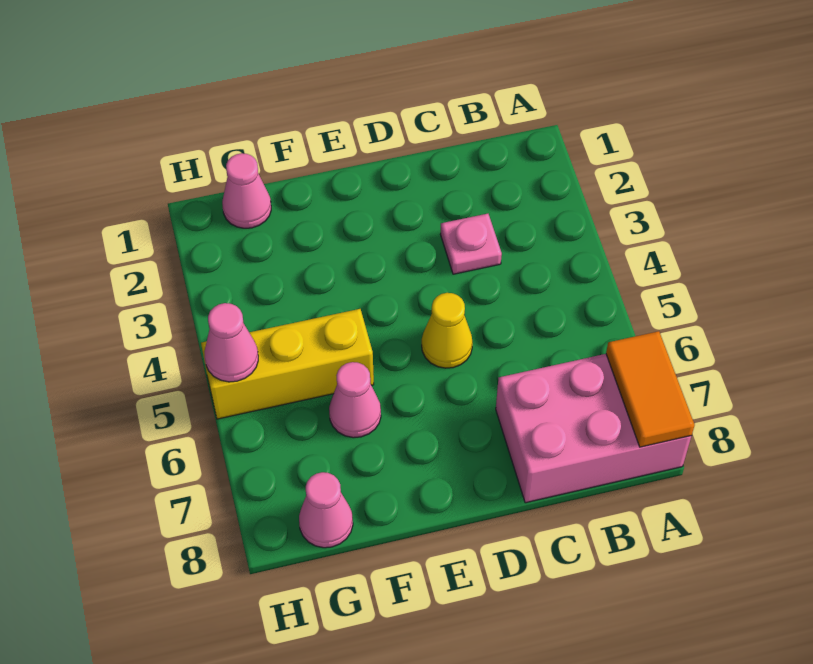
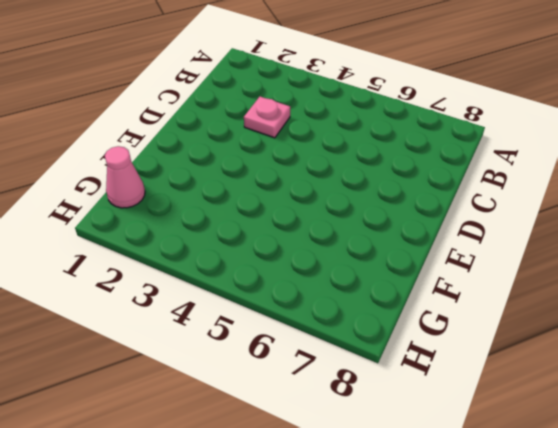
none -> pink 2x3 brick [496,354,691,503]
none -> yellow 1x1 cone [422,293,473,368]

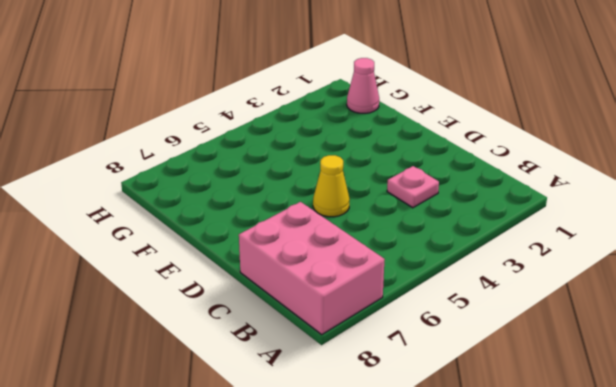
none -> yellow 1x3 brick [201,309,374,419]
none -> pink 1x1 cone [329,362,381,438]

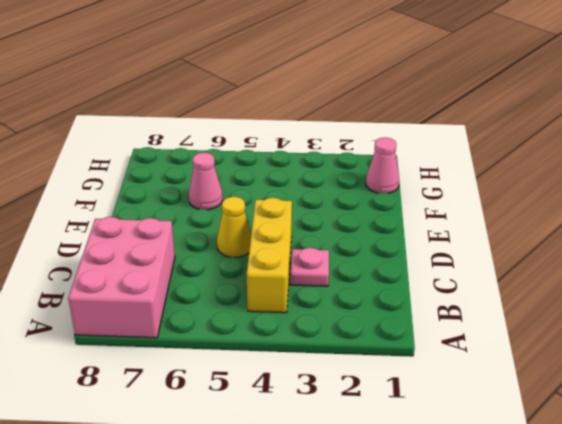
yellow 1x3 brick [247,198,292,313] -> yellow 1x3 brick moved to [201,309,374,419]
none -> pink 1x1 cone [299,472,353,548]
none -> orange 1x2 tile [606,331,695,447]

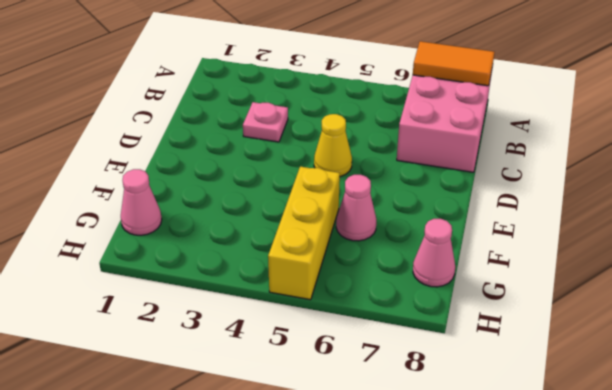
none -> pink 1x1 cone [204,303,258,382]

